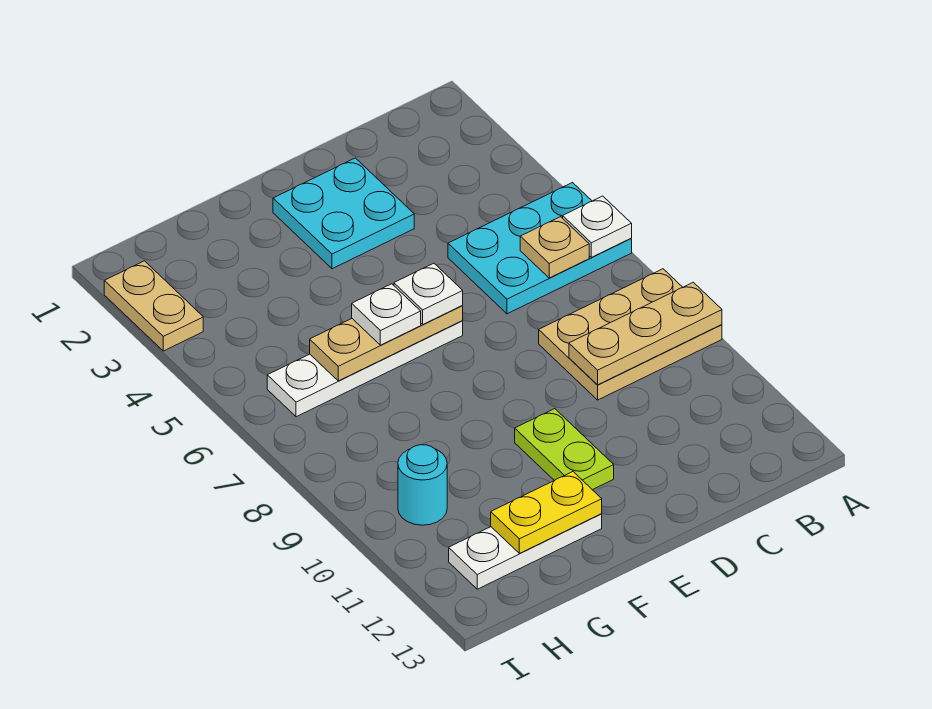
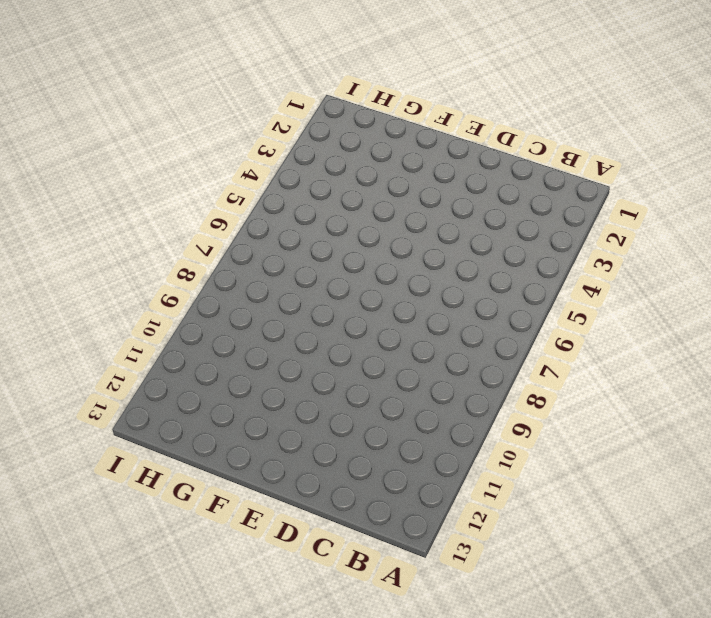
none -> cyan 2x3 plate [448,183,632,314]
none -> tan 2x3 plate [539,269,722,400]
none -> cyan 2x2 plate [273,158,414,269]

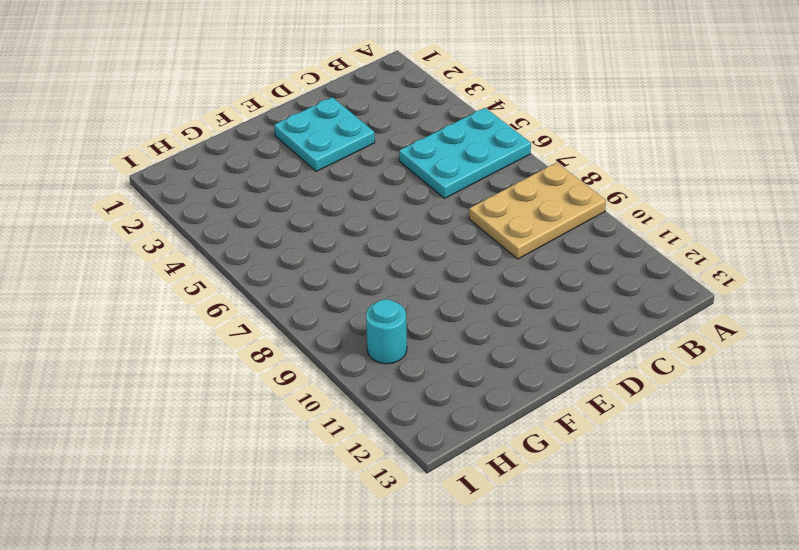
none -> white 1x4 plate [267,321,463,417]
none -> lime 1x2 plate [515,409,614,490]
none -> white 1x3 plate [449,514,602,589]

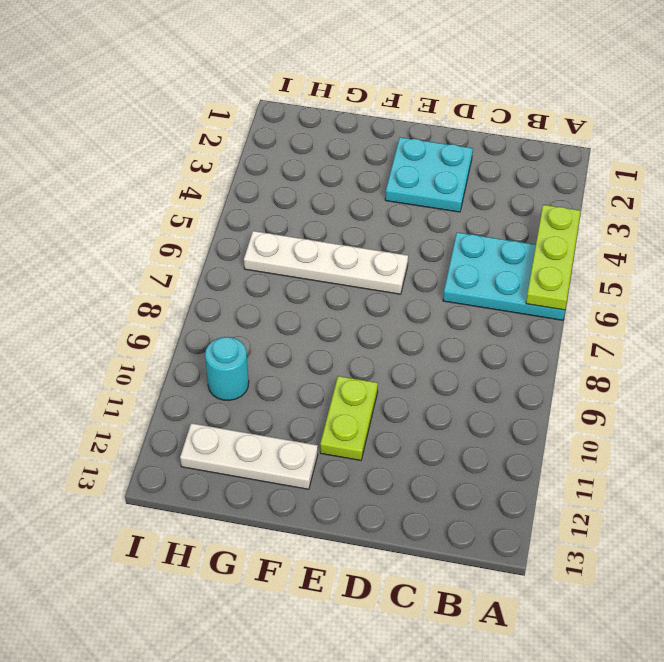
lime 1x3 plate [526,205,581,310] -> white 1x1 plate [563,196,632,257]
none -> tan 2x3 plate [539,269,722,400]
none -> tan 1x2 plate [104,261,203,351]
none -> tan 1x3 plate [569,282,722,385]

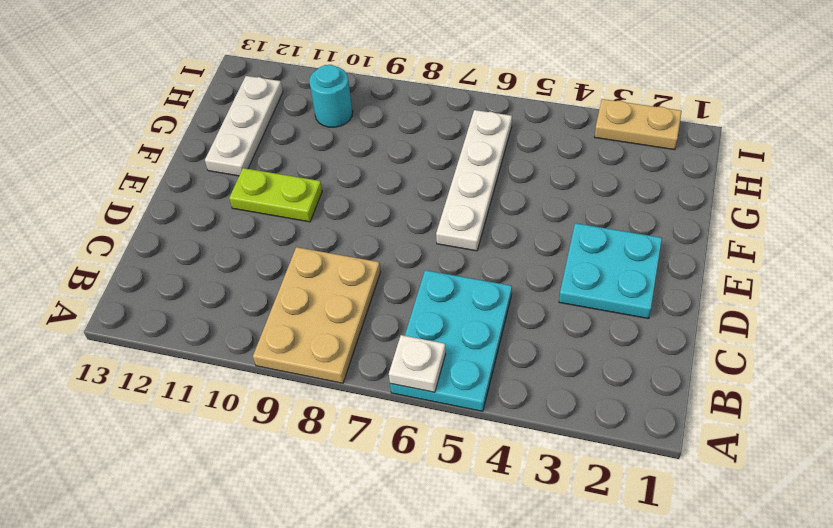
none -> tan 1x3 plate [569,282,722,385]
none -> tan 1x1 plate [520,217,589,278]
none -> tan 1x3 plate [310,306,463,381]

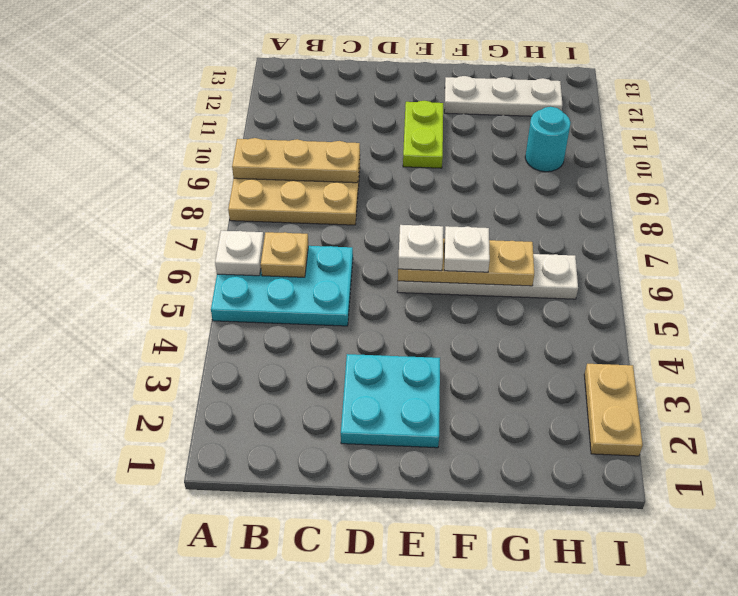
none -> yellow 1x2 plate [491,472,602,553]

